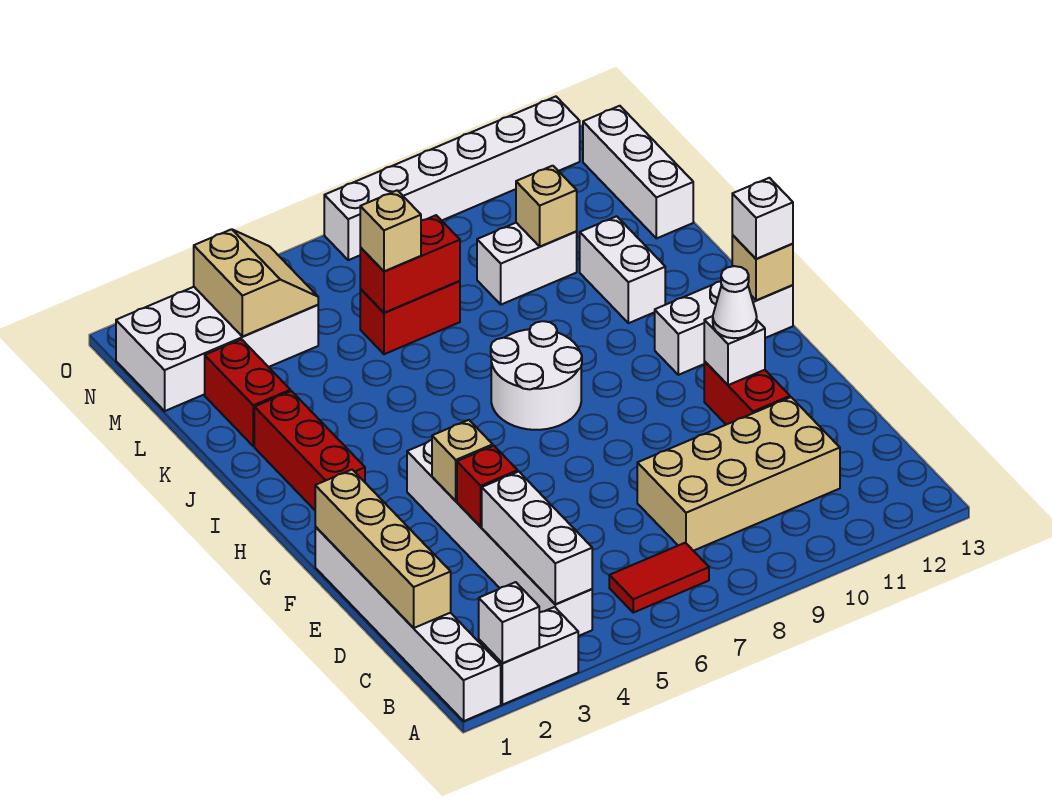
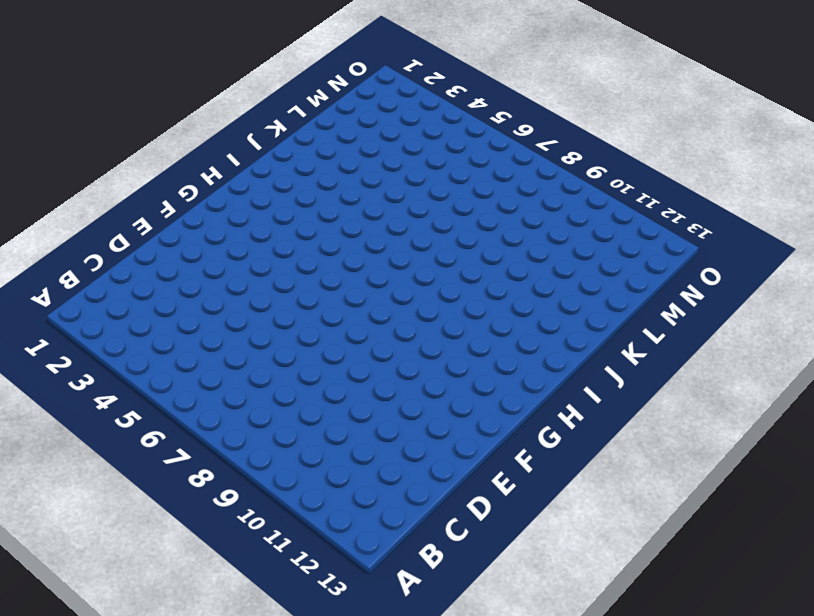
none -> white 1x6 brick [315,526,501,721]
none -> white 1x2 brick [479,607,578,705]
none -> white 1x6 brick [407,440,592,636]

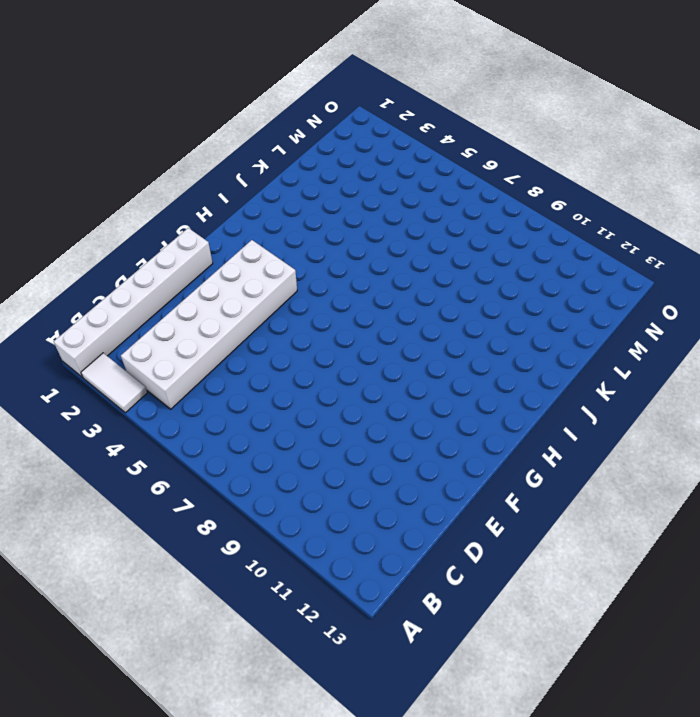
white 1x2 tile [81,353,147,413] -> white 1x2 brick [479,607,578,705]
white 2x6 brick [121,240,297,409] -> white 1x6 brick [407,440,592,636]
none -> red 1x2 tile [609,543,709,613]
none -> tan 2x4 brick [637,397,840,551]
none -> red 1x2 brick [704,361,790,425]

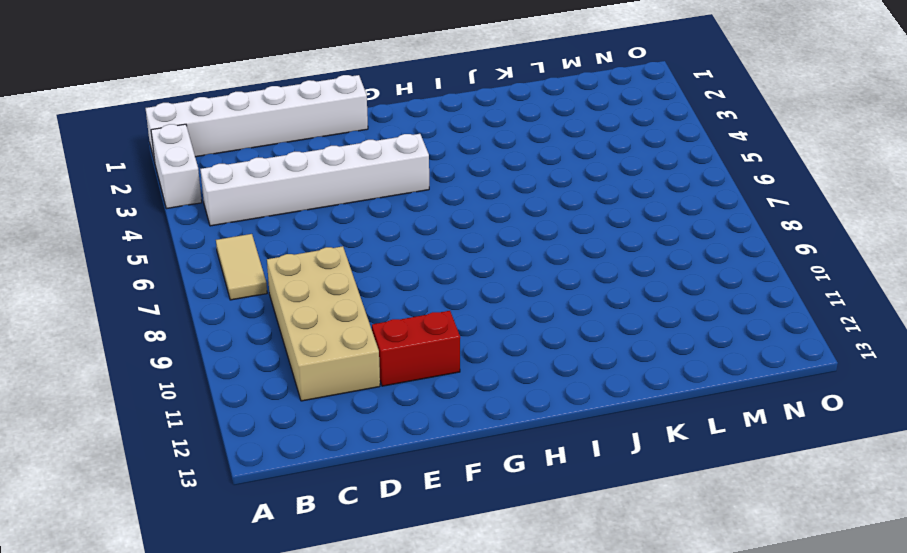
tan 1x2 tile [216,234,267,300] -> red 1x2 tile [609,543,709,613]
none -> red 1x3 brick [254,391,365,510]
none -> white 2x2 round brick [491,321,582,430]
none -> white 1x3 brick [655,281,793,375]

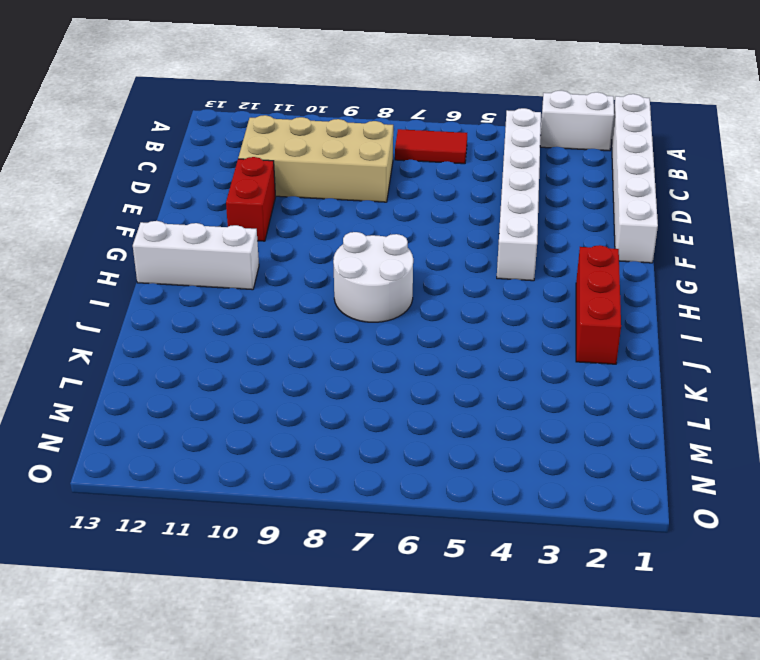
none -> white 1x2 brick [580,216,665,323]
none -> red 1x2 brick [205,339,290,446]
none -> red 1x2 brick [360,281,460,354]

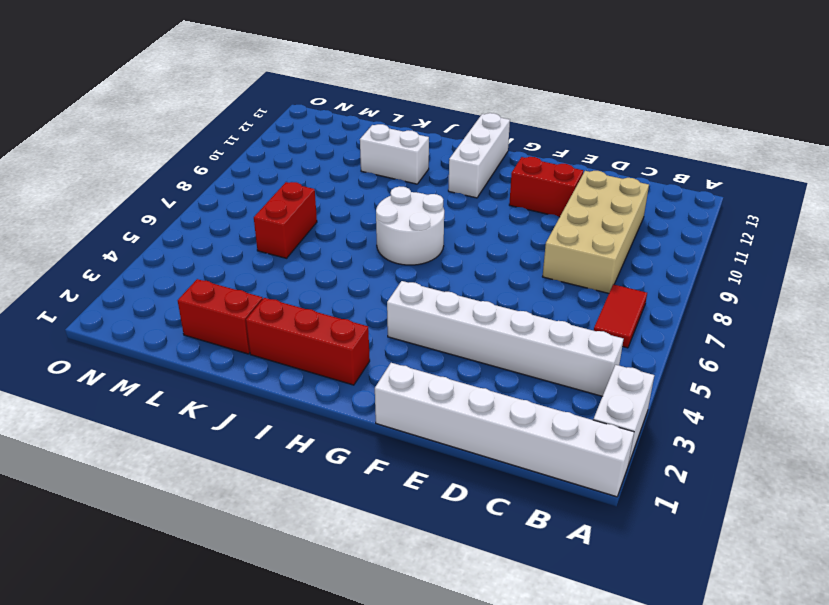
none -> white 1x2 brick [477,223,577,305]
none -> white 1x3 brick [583,106,693,238]
none -> white 2x4 brick [116,287,318,411]

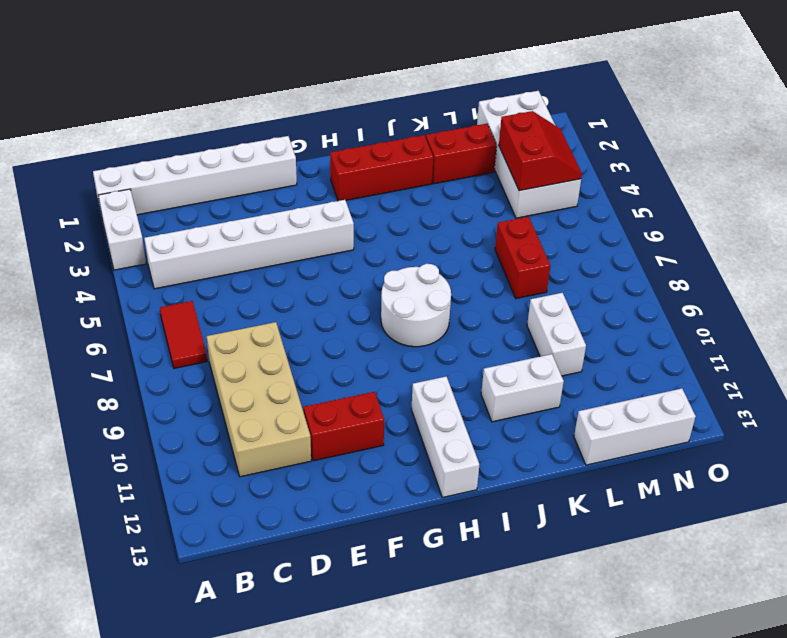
red 2x2 slope [499,111,582,191] -> tan 2x2 slope [194,229,318,337]
none -> white 1x6 brick [324,97,580,260]
none -> white 1x1 brick [479,582,539,663]
none -> white 1x3 brick [482,472,592,604]

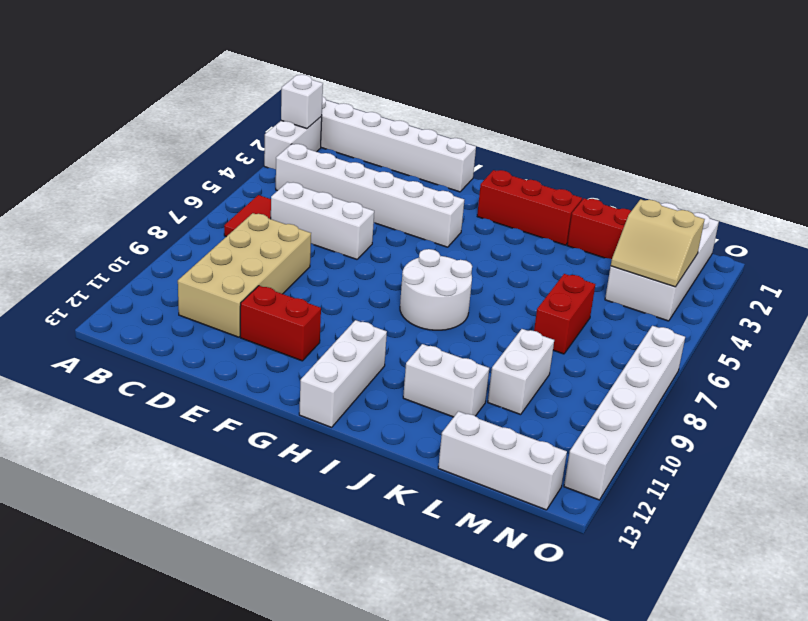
white 1x3 brick [271,182,374,259] -> white 1x3 brick moved to [482,472,592,604]
none -> tan 1x4 brick [315,470,451,628]
none -> red 1x1 brick [457,446,518,527]
none -> tan 1x1 brick [432,420,493,501]

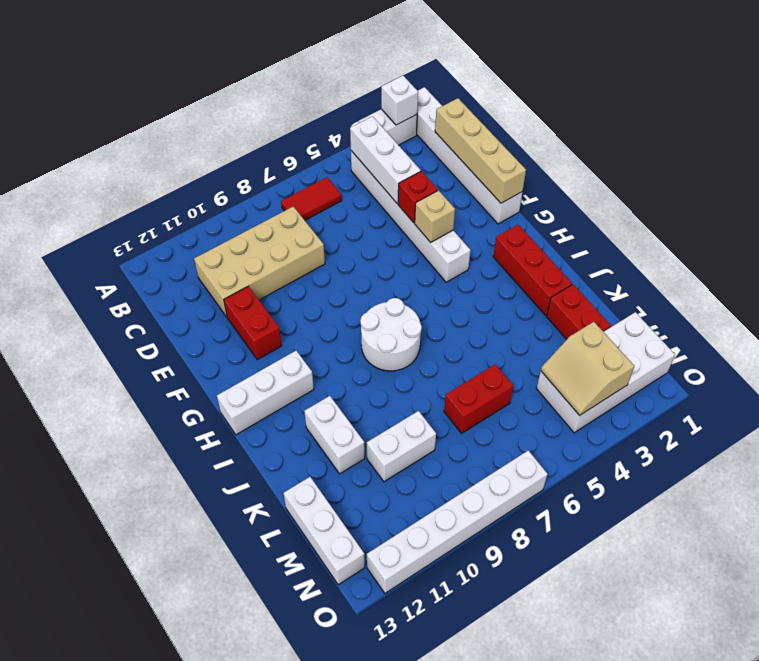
none -> white 1x1 brick [704,316,765,385]
none -> tan 1x1 brick [732,235,793,301]
none -> red 1x2 brick [360,215,460,313]

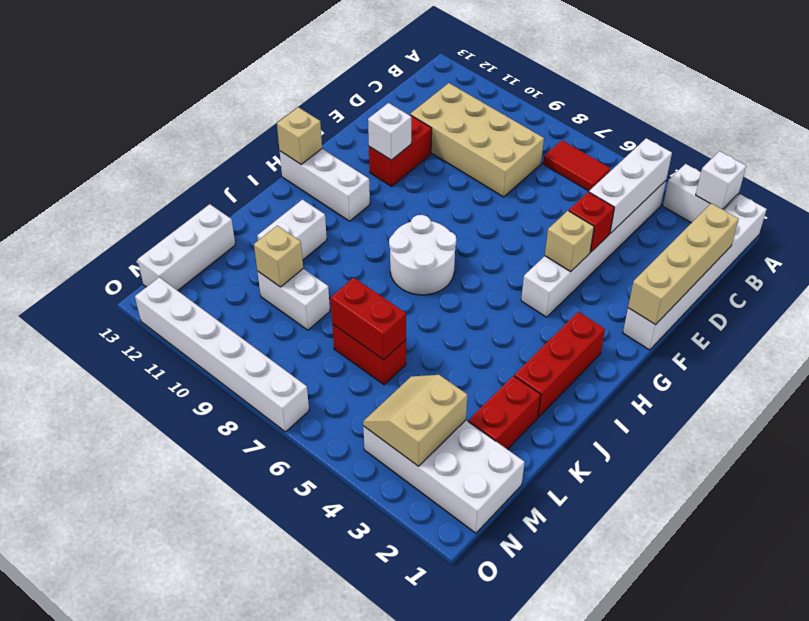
none -> white 1x1 cone [713,266,757,338]
none -> white 1x1 brick [732,178,793,259]
none -> tan 1x1 brick [360,190,421,271]

